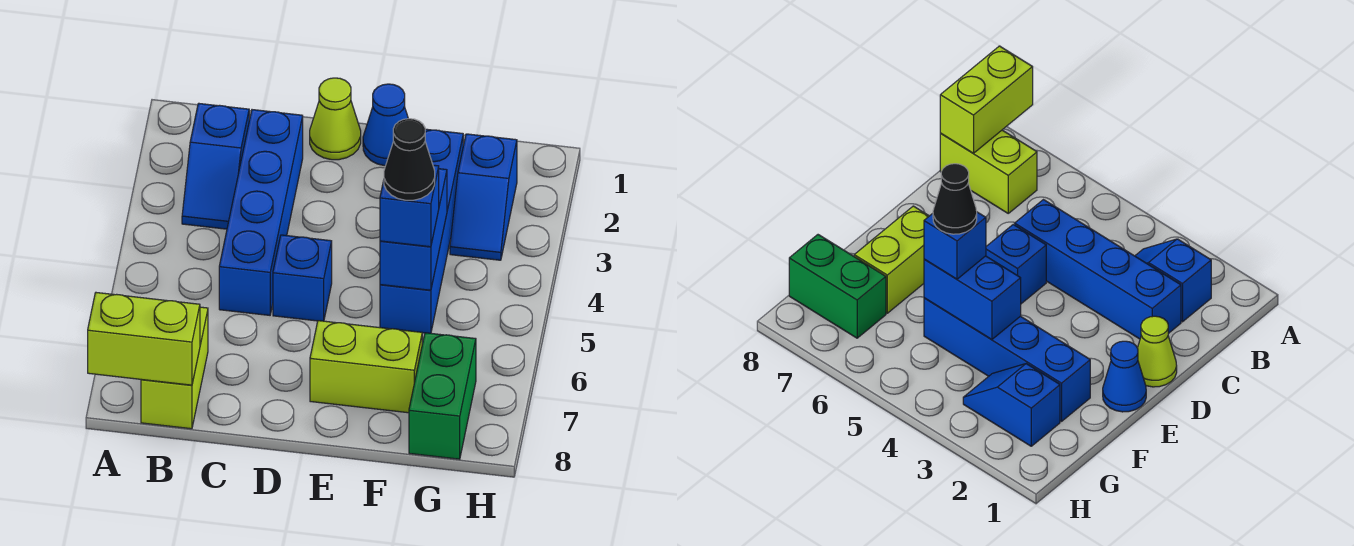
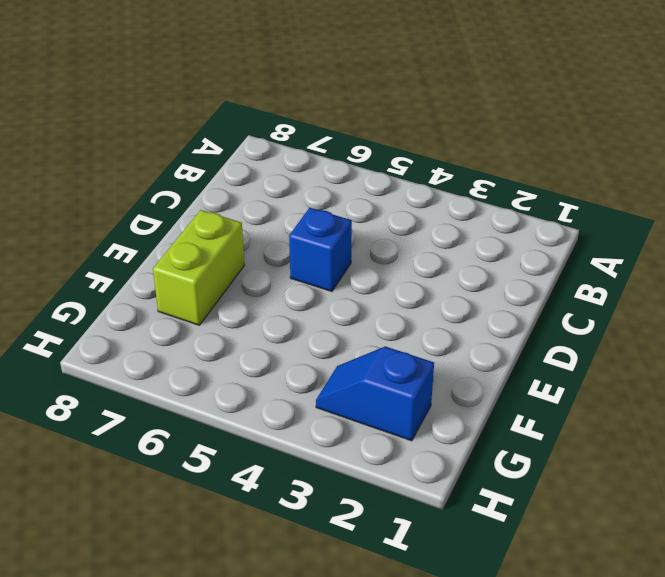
none -> blue 1x2 slope [182,103,249,229]
none -> lime 1x2 brick [141,307,208,429]
none -> blue 1x4 brick [219,110,303,315]

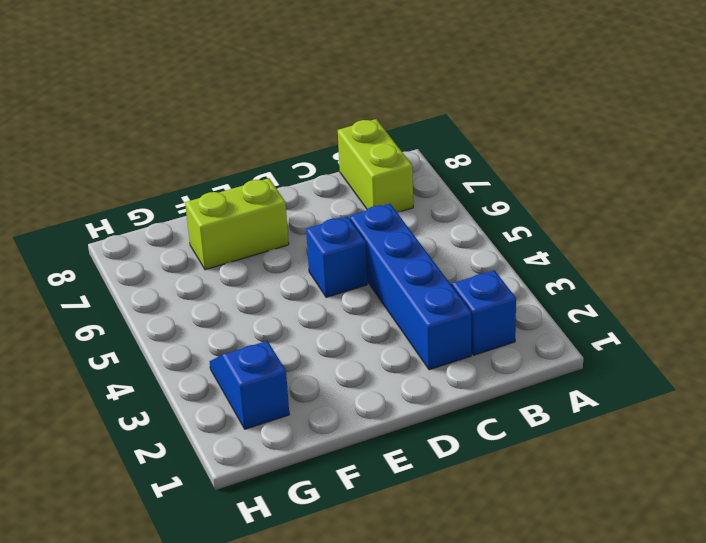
none -> lime 1x1 cone [310,78,361,160]
none -> blue 1x1 cone [363,84,408,166]
none -> blue 1x4 brick [380,129,463,333]

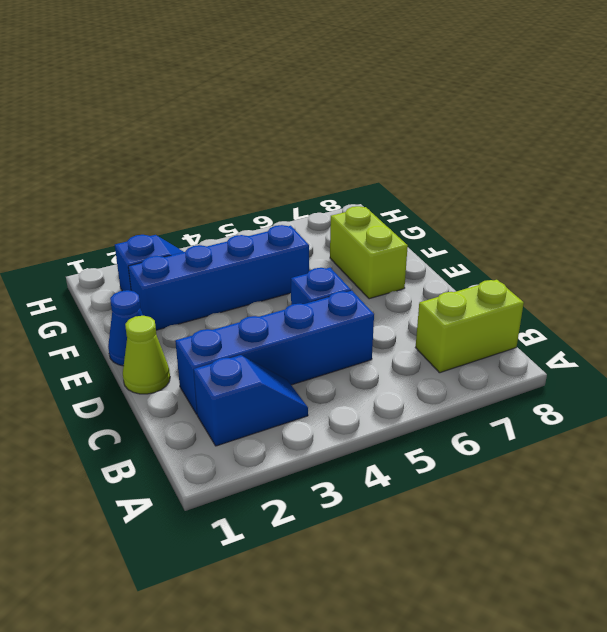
none -> green 1x2 brick [409,333,476,459]
none -> lime 1x2 brick [88,293,200,385]
none -> blue 1x2 brick [380,169,447,290]

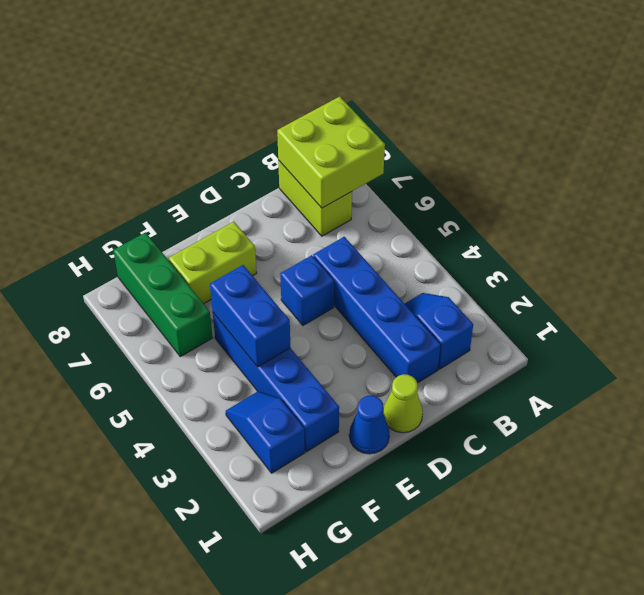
lime 2x2 brick [277,96,385,208] -> lime 1x2 brick [88,293,200,385]
green 1x3 brick [113,232,212,357] -> green 1x2 brick [409,333,476,459]
none -> blue 1x1 brick [380,165,439,247]
none -> black 1x1 cone [384,119,435,200]

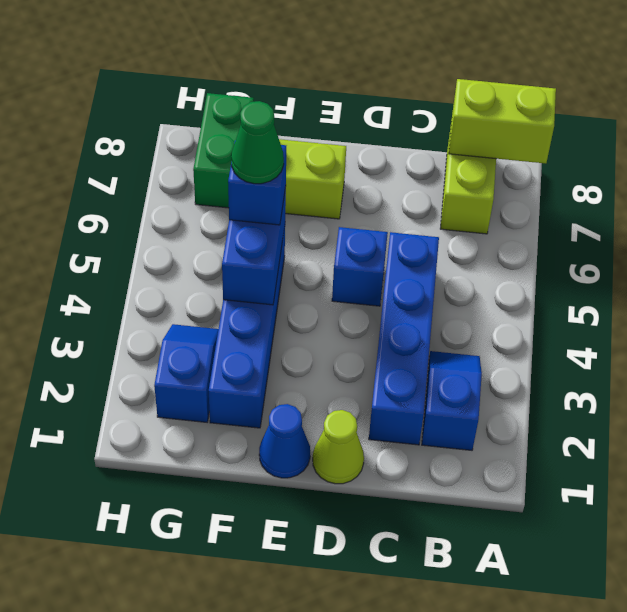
green 1x1 cone [231,101,284,184] -> black 1x1 cone [384,119,435,200]

